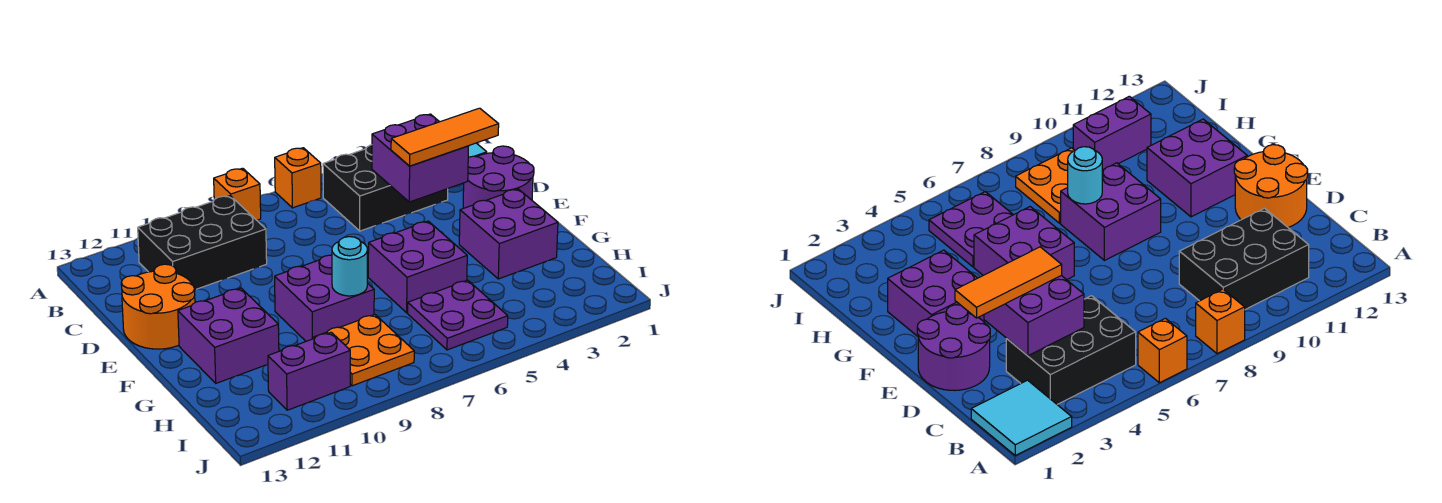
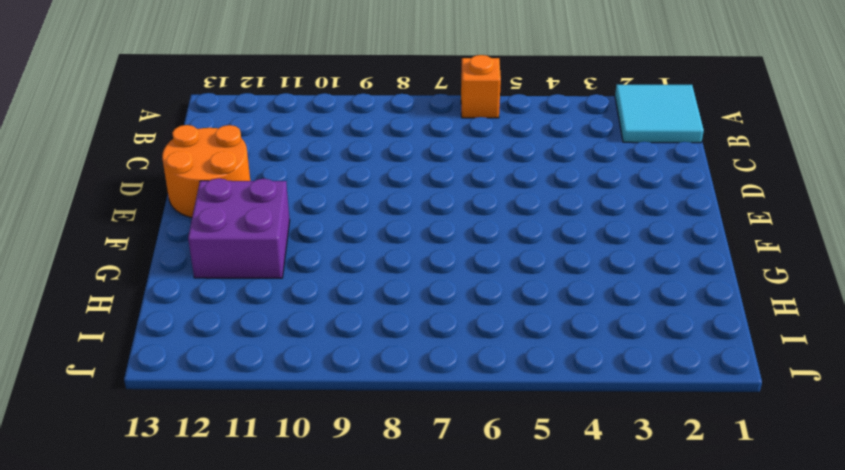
none -> orange 1x1 brick [214,168,261,220]
none -> black 2x3 brick [323,145,448,231]
none -> black 2x3 brick [138,196,267,290]

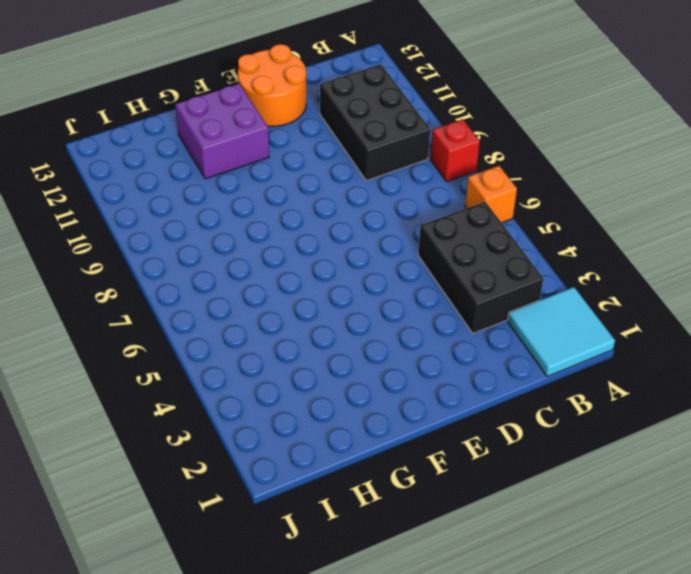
red 1x1 brick [430,119,480,182] -> orange 1x1 brick [214,168,261,220]
none -> purple 2x2 round brick [463,146,534,208]
none -> purple 2x2 brick [459,189,558,279]
none -> purple 2x2 brick [368,221,467,313]

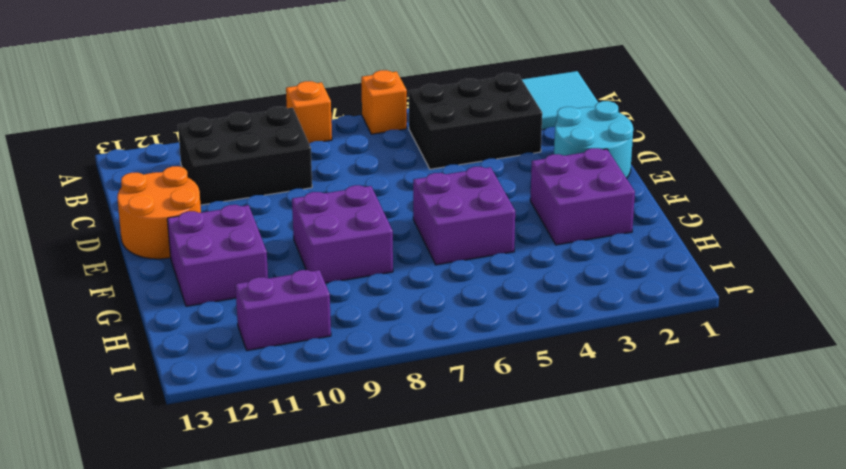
cyan 2x2 round brick [554,101,633,178] -> purple 2x2 round brick [463,146,534,208]
none -> purple 2x2 plate [408,280,508,350]
none -> orange 2x2 plate [313,315,414,386]
none -> purple 2x2 brick [372,114,469,202]

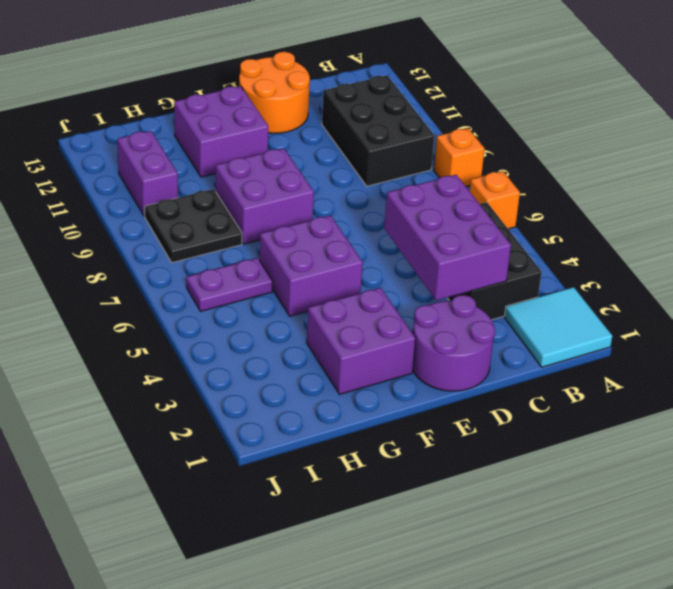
purple 2x3 brick [384,175,511,301] -> purple 2x2 brick [372,114,469,202]
purple 1x2 plate [186,258,273,311] -> purple 2x2 plate [408,280,508,350]
black 2x2 plate [144,189,242,263] -> orange 2x2 plate [313,315,414,386]
none -> cyan 1x1 round brick [332,237,367,296]
none -> orange 1x3 tile [391,108,499,166]

